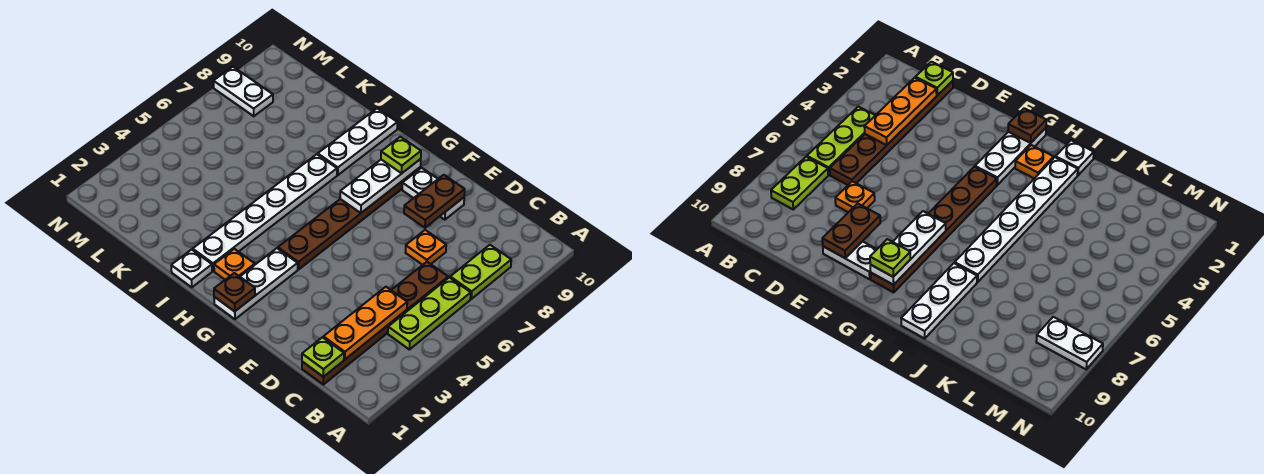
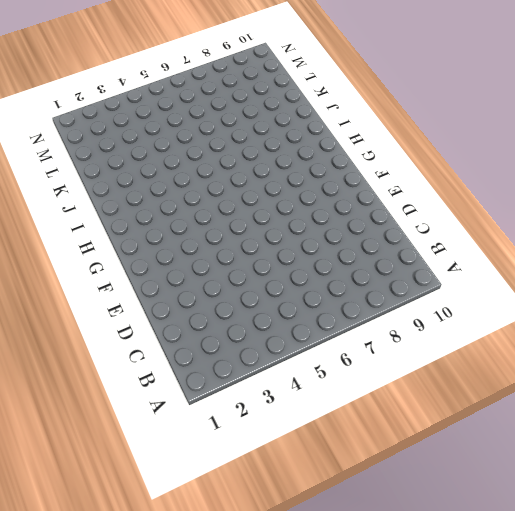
none -> lime 1x3 plate [388,277,471,349]
none -> lime 1x2 plate [450,245,511,299]
none -> brown 1x6 plate [302,262,448,385]

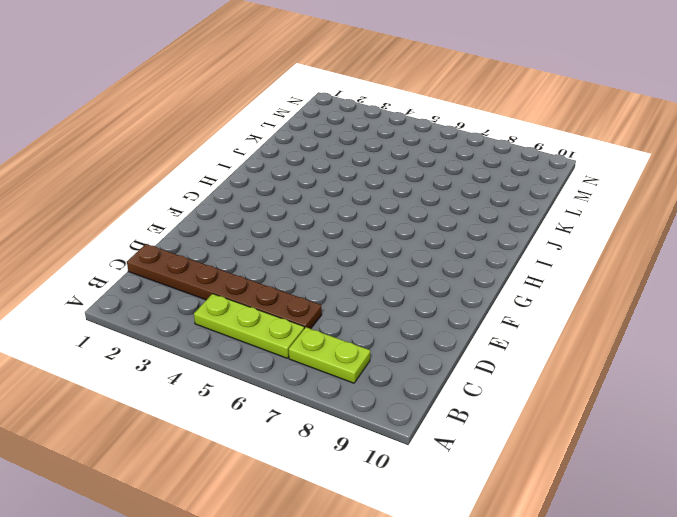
none -> orange 1x1 plate [406,230,446,265]
none -> white 1x2 plate [402,168,464,220]
none -> white 1x3 plate [214,248,298,319]

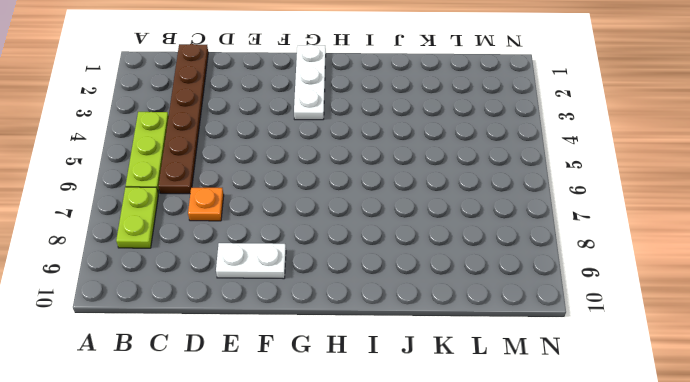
none -> brown 1x6 plate [278,167,421,269]
none -> orange 1x1 plate [214,249,255,280]
none -> white 1x1 plate [171,250,212,287]

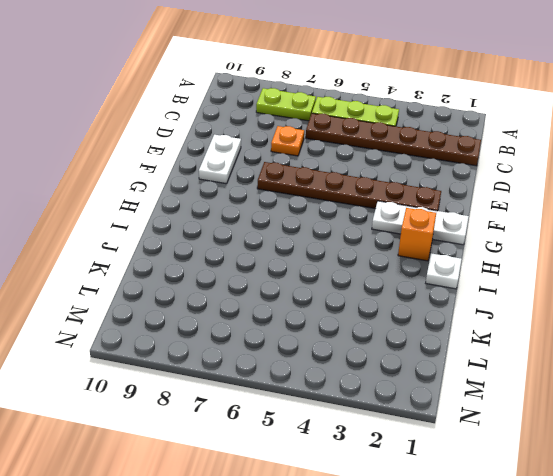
brown 1x6 plate [257,162,441,211] -> brown 1x6 plate moved to [278,167,421,269]
orange 1x1 brick [398,208,436,261] -> orange 1x1 plate [214,249,255,280]
none -> white 1x6 plate [193,154,337,271]
none -> white 1x3 plate [318,108,397,175]
none -> white 1x2 plate [213,67,273,116]

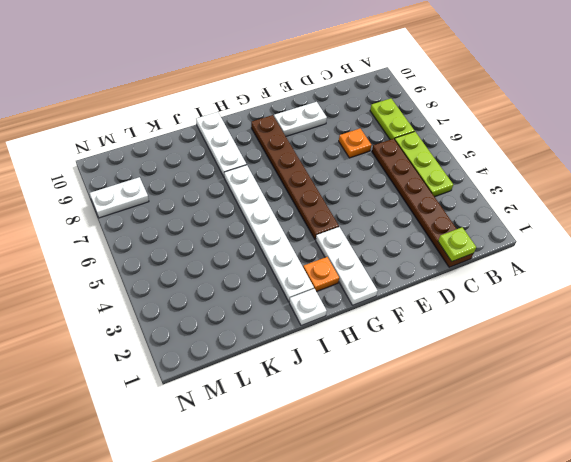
none -> orange 1x3 plate [324,287,407,359]
none -> brown 1x2 plate [404,175,465,228]
none -> brown 1x1 plate [214,273,255,311]

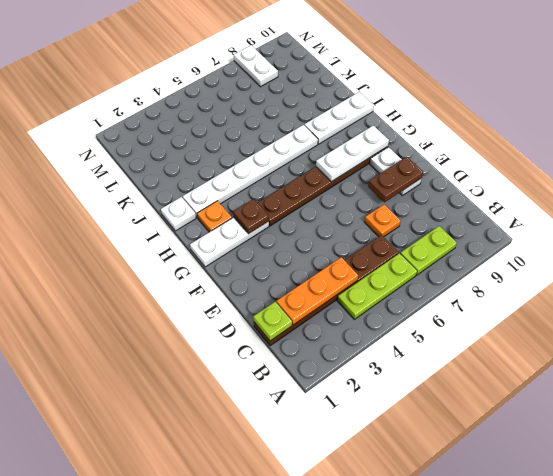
brown 1x1 plate [233,199,269,234] -> brown 1x1 plate moved to [214,273,255,311]
none -> lime 1x1 plate [381,137,421,173]

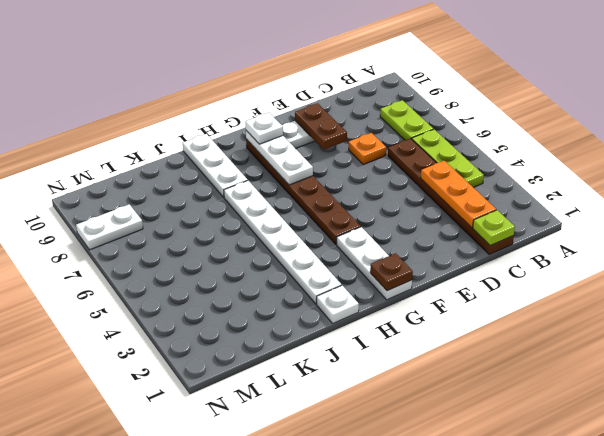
white 1x1 plate [246,113,283,144] -> lime 1x1 plate [381,137,421,173]
none -> orange 1x1 plate [214,249,255,280]

